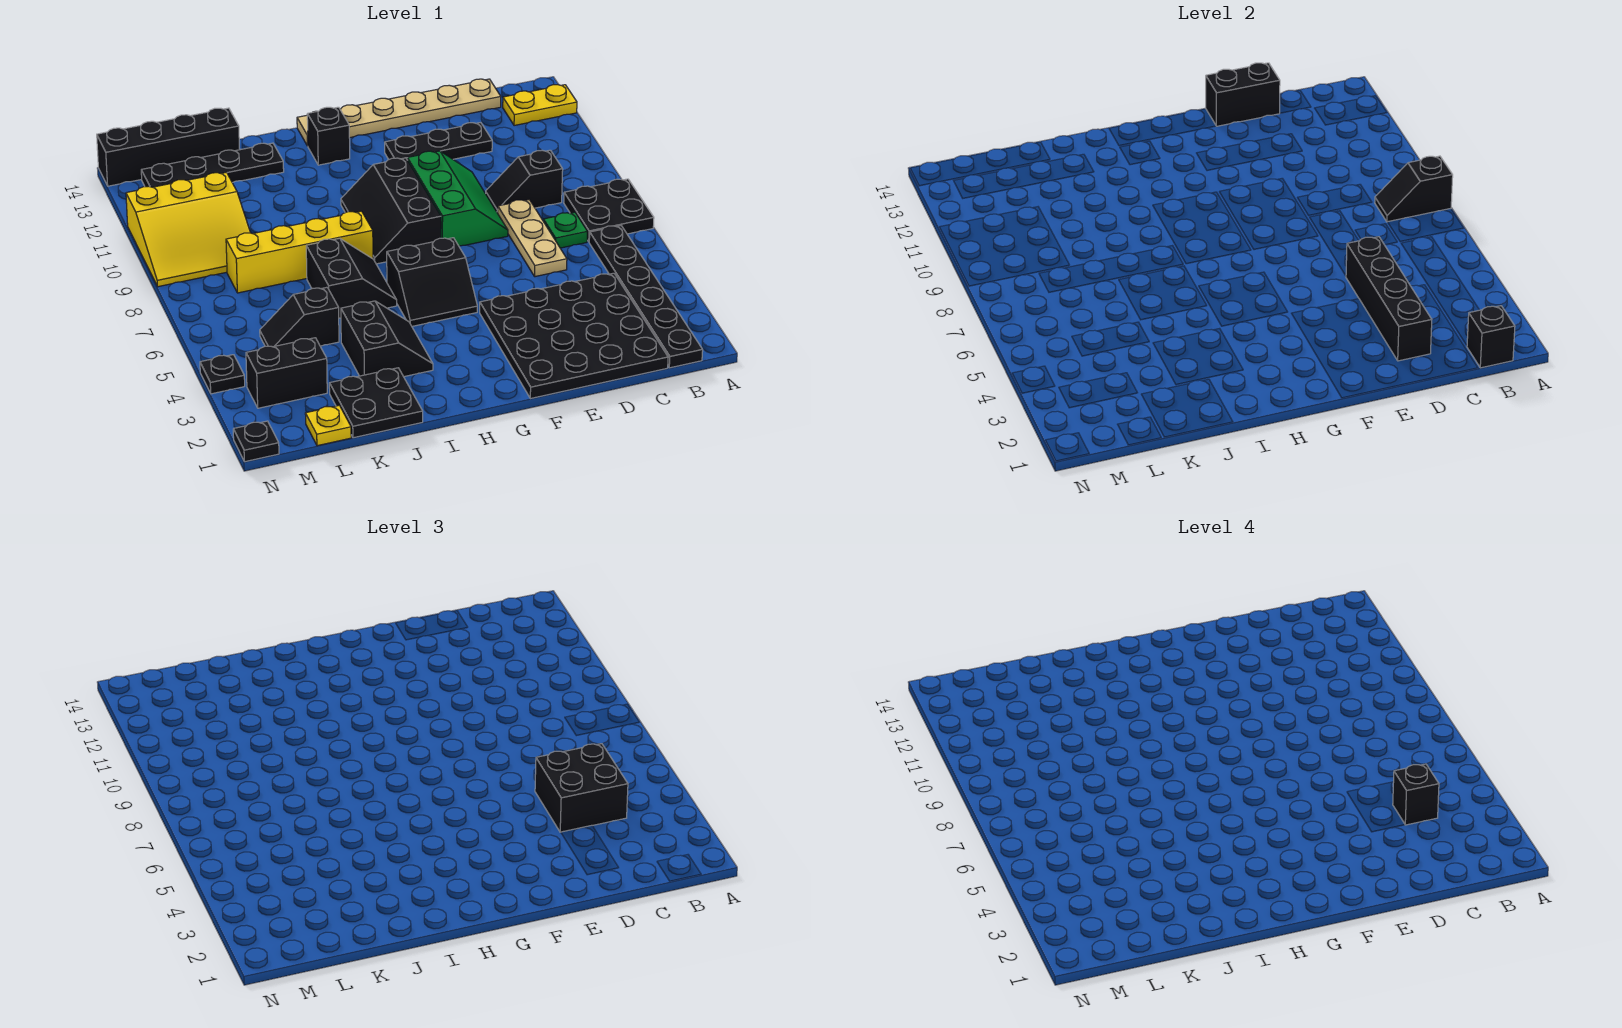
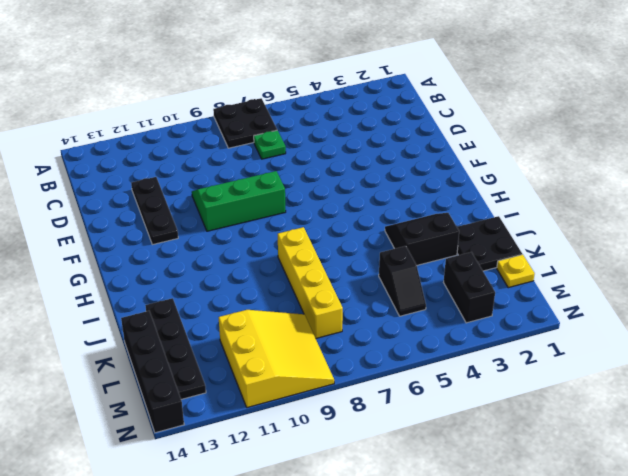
none -> yellow 1x2 plate [503,85,577,126]
none -> black 1x6 plate [589,226,703,368]
none -> black 4x4 plate [480,273,668,399]
none -> black 1x2 slope [486,150,563,213]

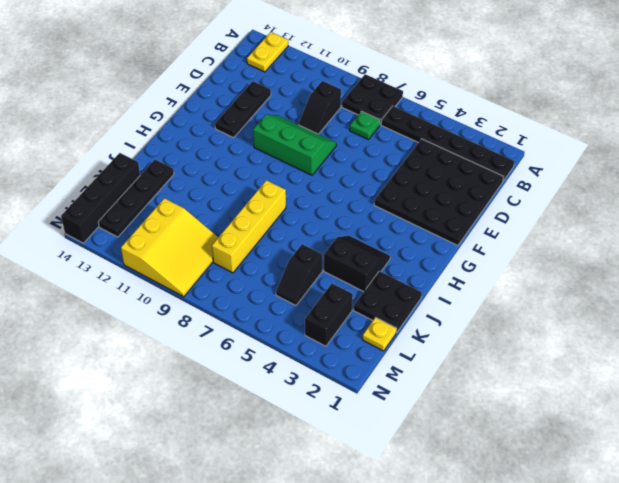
none -> tan 1x6 plate [297,79,501,146]
none -> tan 1x3 plate [497,200,567,277]
none -> black 2x2 slope [387,238,477,326]
none -> black 2x3 slope [341,158,441,264]

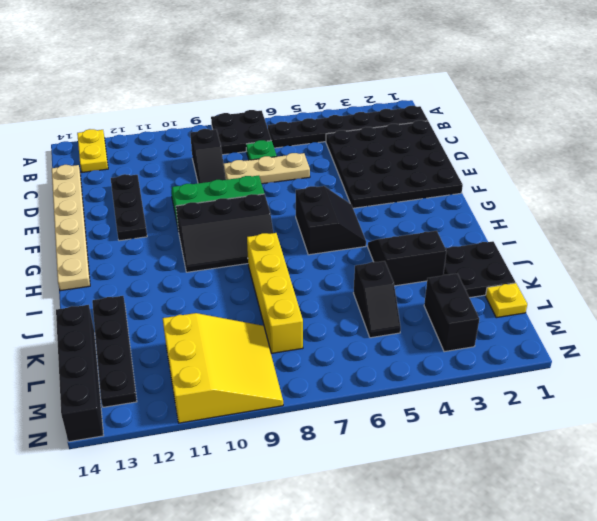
none -> black 1x1 brick [307,107,350,165]
none -> black 2x2 slope [306,238,397,318]
none -> black 1x1 plate [233,421,279,462]
none -> black 1x1 plate [200,355,245,394]

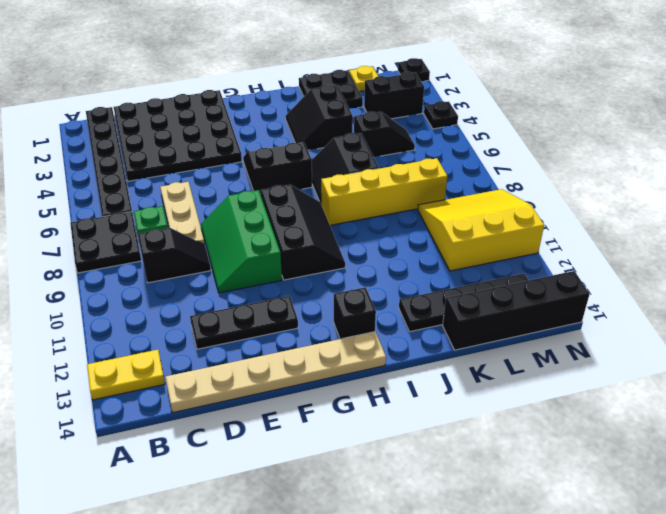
none -> black 1x2 slope [1375,156,1453,222]
none -> black 1x1 brick [1467,306,1515,368]
none -> black 1x4 brick [1346,237,1432,361]
none -> black 1x2 brick [1206,63,1280,126]

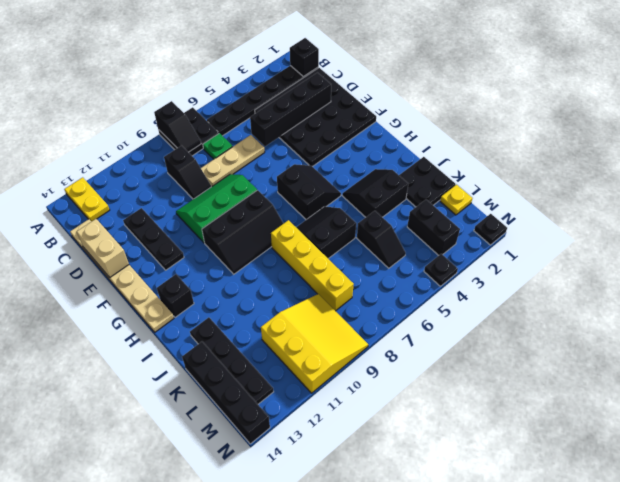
tan 1x2 brick [77,219,129,278] -> black 1x2 brick [1206,63,1280,126]
none -> black 2x2 brick [535,744,628,832]
none -> black 1x1 brick [1393,764,1439,825]

